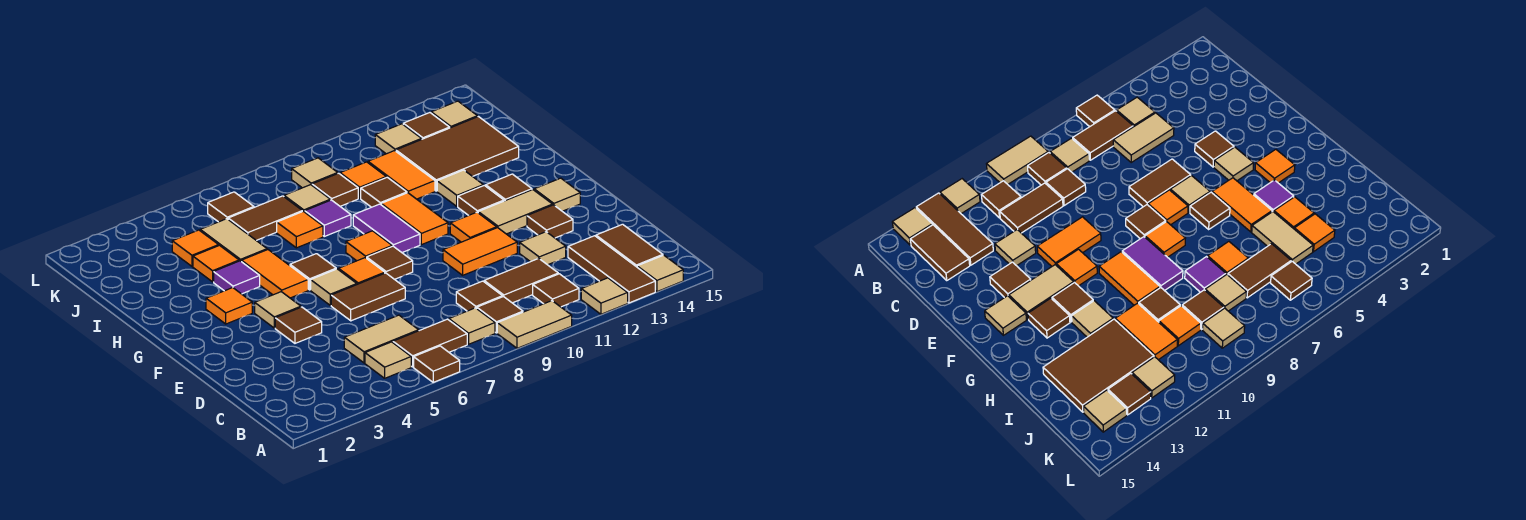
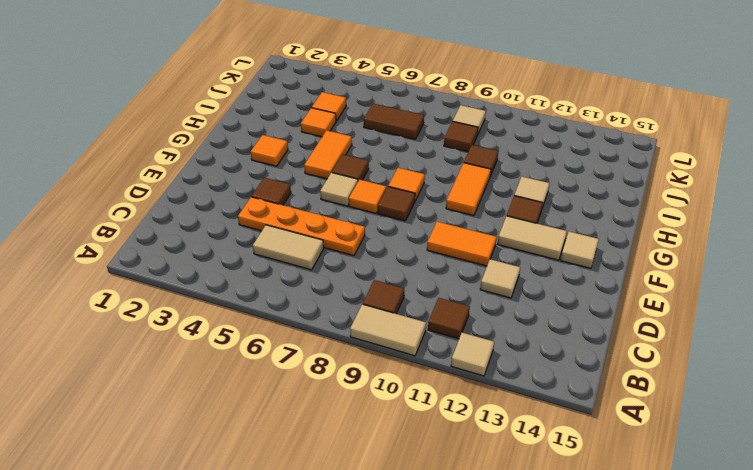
orange 1x4 plate [238,197,365,256] -> none
none -> brown 1x1 tile [414,346,460,382]
none -> brown 1x3 tile [568,236,655,303]
none -> tan 1x1 tile [637,255,683,292]
none -> tan 1x1 tile [365,342,411,378]

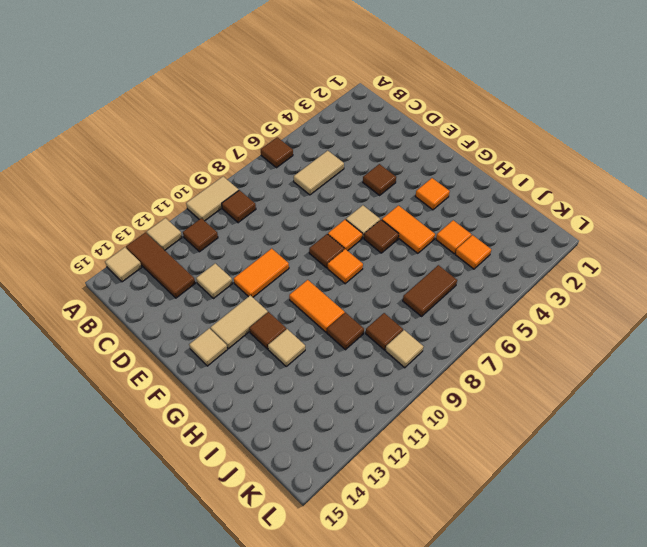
none -> tan 1x1 tile [365,342,411,378]
none -> brown 1x2 tile [393,319,467,367]
none -> tan 1x1 tile [449,308,495,344]
none -> brown 1x2 tile [596,224,663,267]

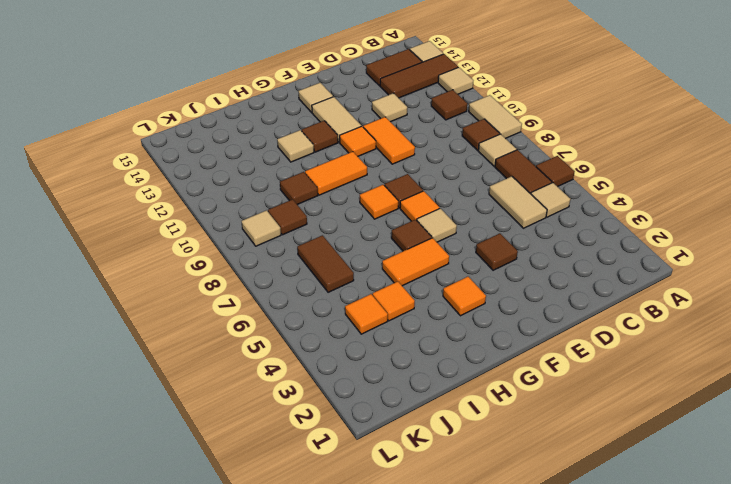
none -> brown 1x1 tile [456,281,502,311]
none -> brown 1x2 tile [484,258,558,303]
none -> brown 1x2 tile [331,273,405,321]
none -> brown 1x1 tile [527,205,573,238]

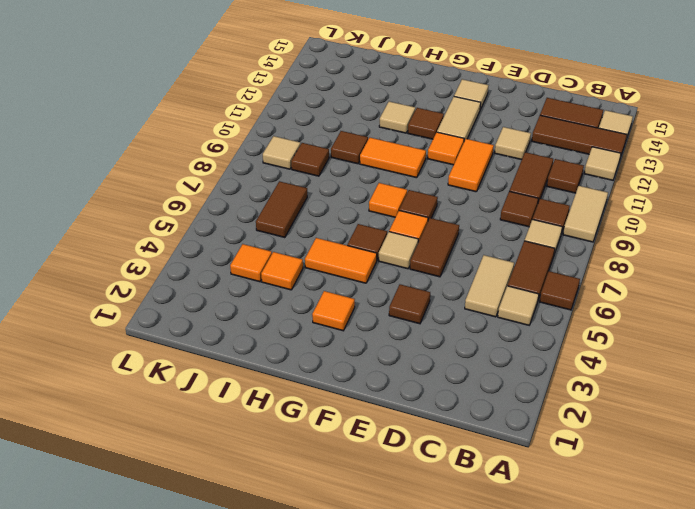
none -> brown 1x1 tile [527,205,573,238]
none -> tan 1x1 tile [255,292,301,328]
none -> purple 1x2 tile [353,204,420,252]
none -> brown 1x1 tile [486,174,532,201]

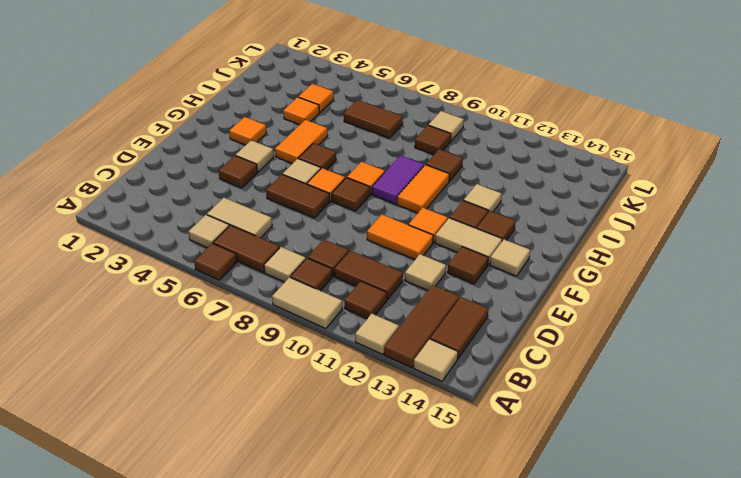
none -> purple 1x1 tile [214,261,260,294]
none -> tan 1x2 tile [200,219,267,261]
none -> orange 1x1 tile [277,211,323,248]
none -> purple 1x1 tile [305,200,351,236]

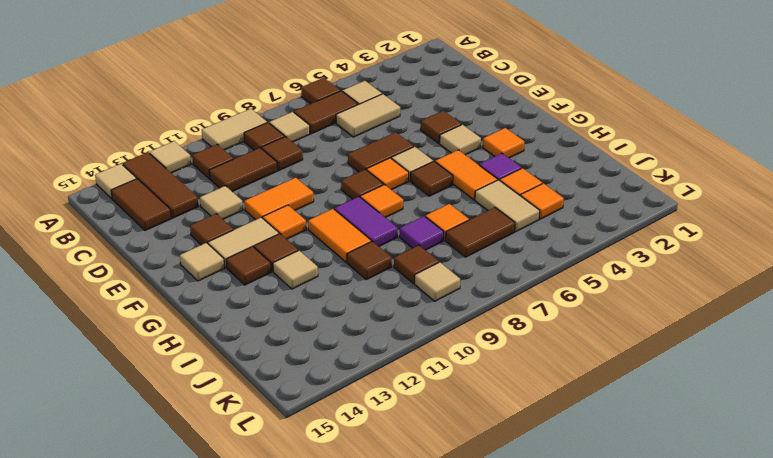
none -> orange 1x2 tile [368,151,435,199]
none -> brown 2x3 tile [396,117,519,191]
none -> tan 1x1 tile [284,185,330,212]
none -> orange 1x1 tile [340,162,386,198]

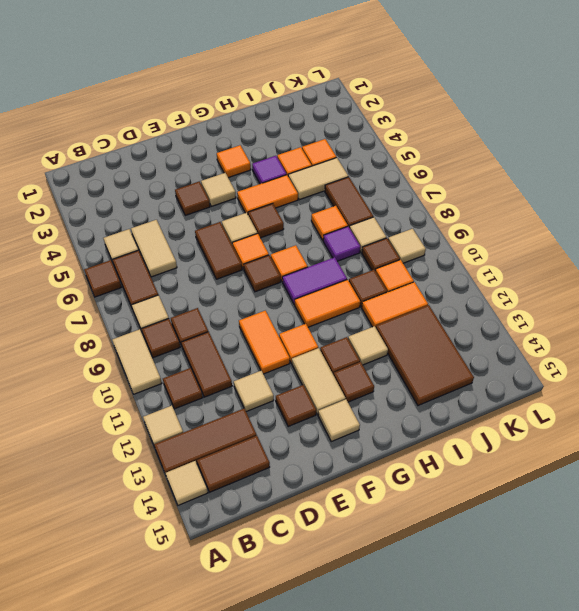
none -> brown 1x1 tile [208,192,254,222]
none -> tan 1x1 tile [375,124,422,154]
none -> brown 1x1 tile [403,113,450,139]
none -> tan 1x1 tile [431,101,478,128]

